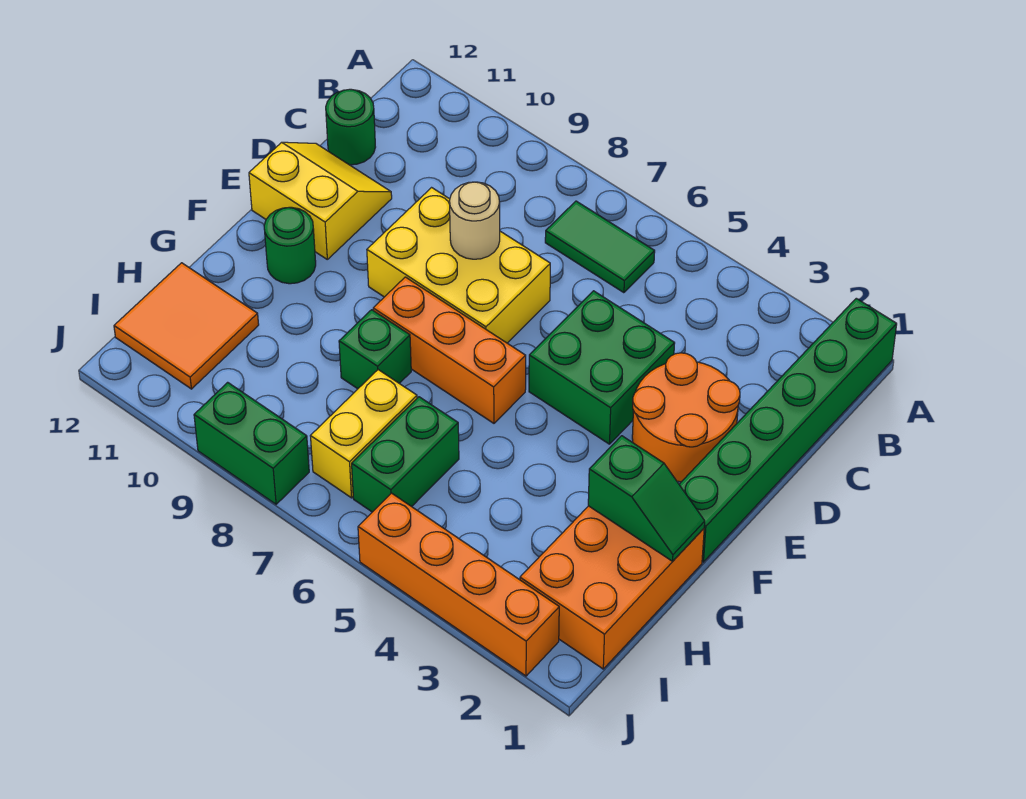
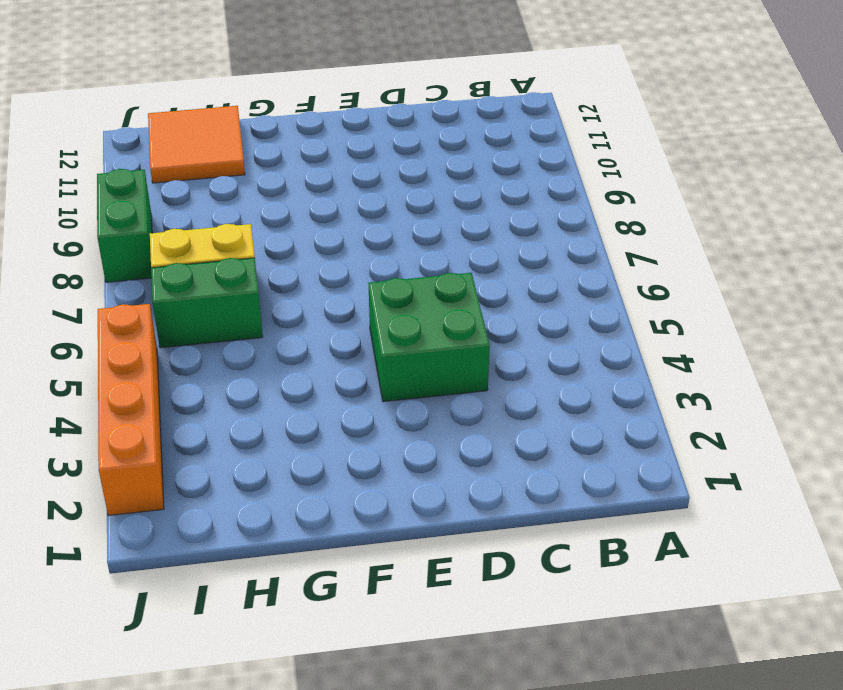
none -> green 1x6 brick [679,298,897,562]
none -> green 1x2 tile [545,201,655,293]
none -> green 1x1 round brick [326,89,375,165]

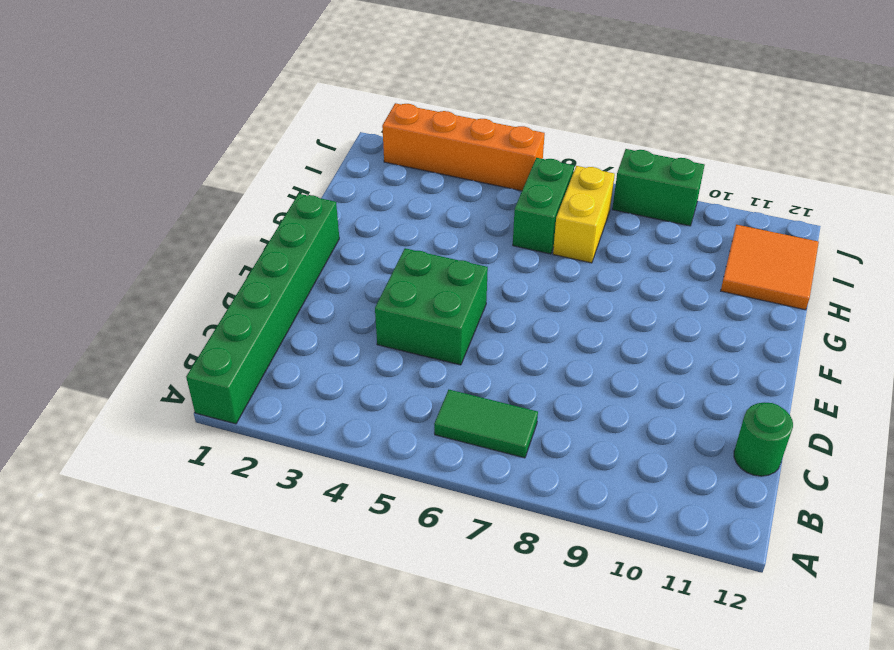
none -> orange 2x2 round brick [632,353,740,482]
none -> yellow 2x3 brick [367,188,550,343]
none -> yellow 2x2 slope [249,142,392,259]

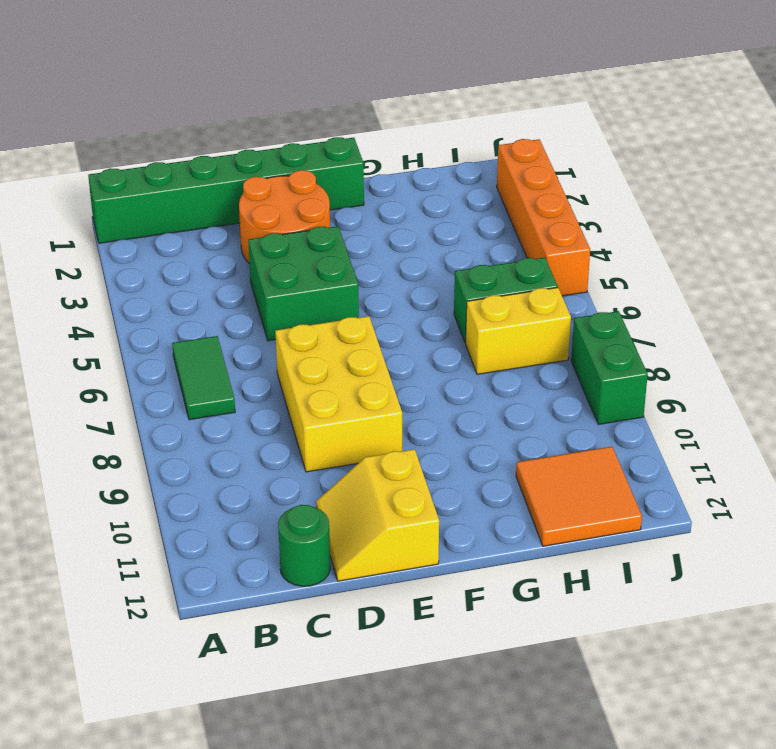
none -> orange 1x3 brick [373,277,526,423]
none -> green 1x1 round brick [264,207,316,284]
none -> orange 2x3 brick [520,506,704,669]

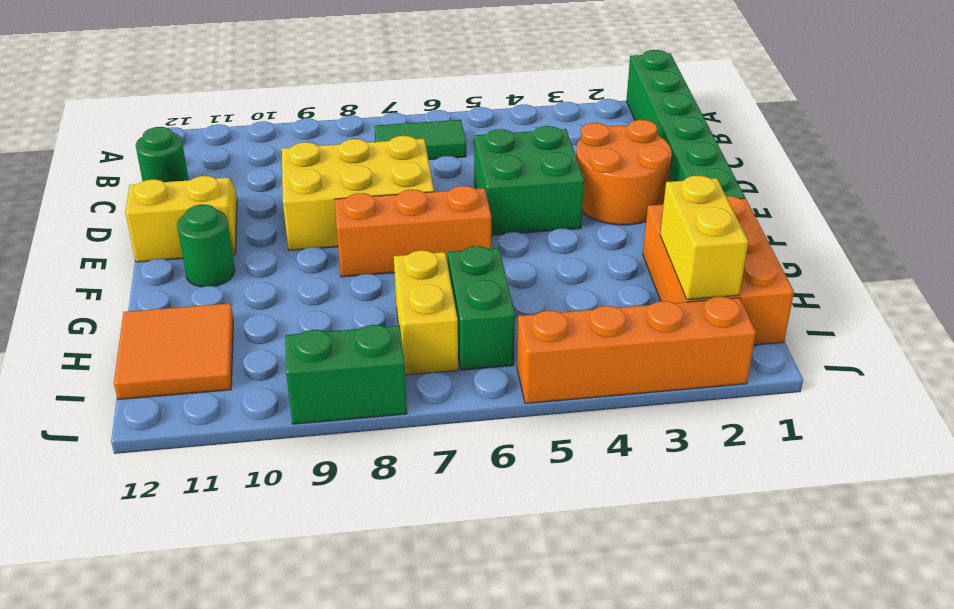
yellow 1x2 brick [660,176,748,300] -> none
none -> green 1x1 brick [339,310,411,389]
none -> tan 1x1 round brick [450,182,500,259]
none -> green 1x2 slope [588,436,705,561]

